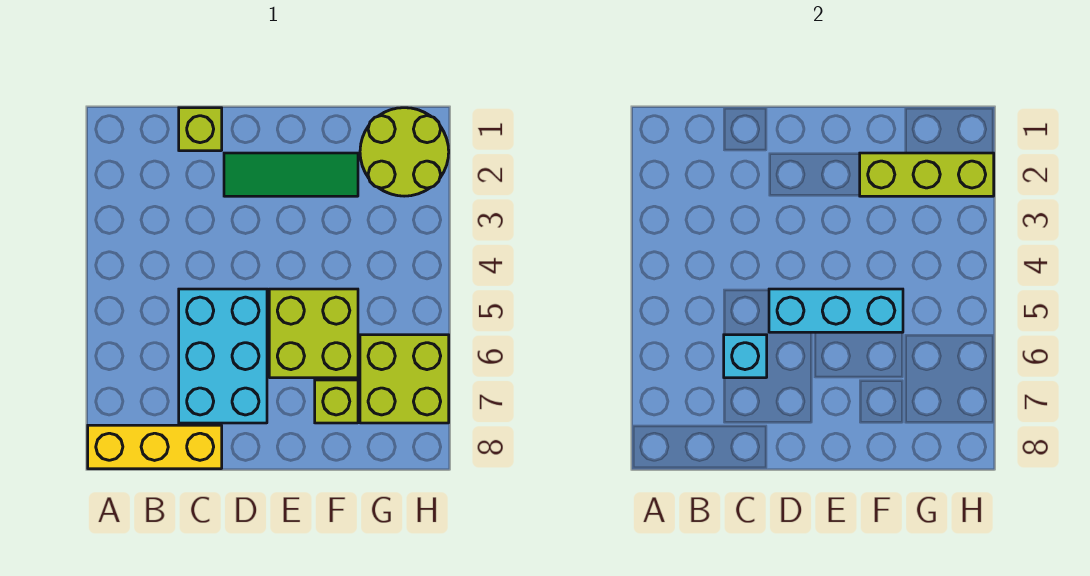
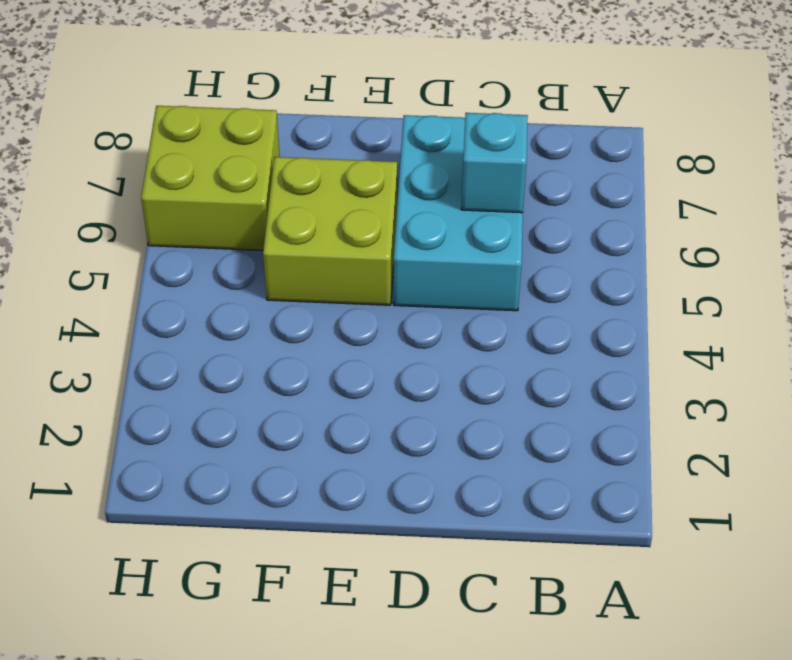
none -> yellow 1x3 brick [88,425,222,469]
none -> lime 1x1 brick [179,108,222,151]

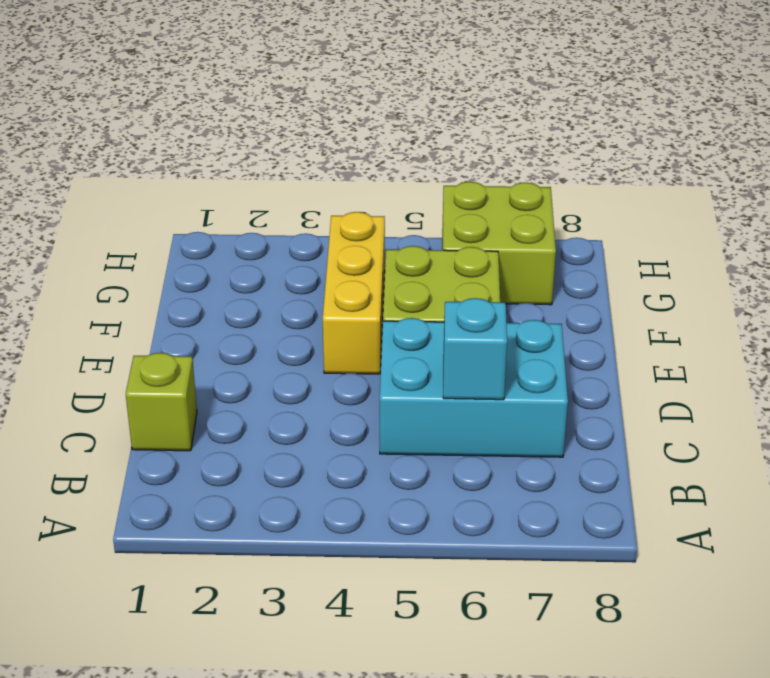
yellow 1x3 brick [323,212,385,374] -> yellow 1x3 brick moved to [88,425,222,469]
none -> green 1x3 tile [224,153,358,196]
none -> lime 1x1 brick [315,380,358,423]

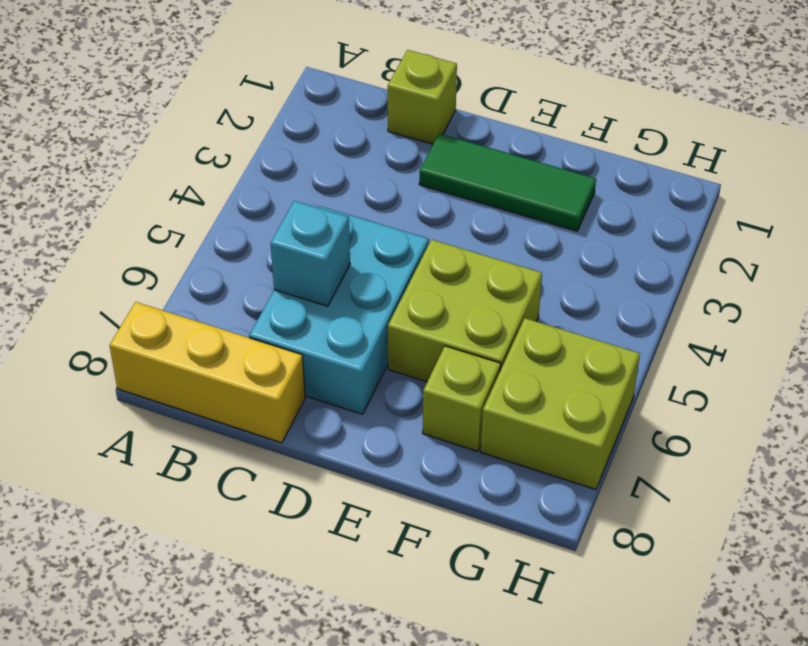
none -> lime 2x2 round brick [360,108,449,196]
none -> cyan 1x3 brick [769,289,903,332]

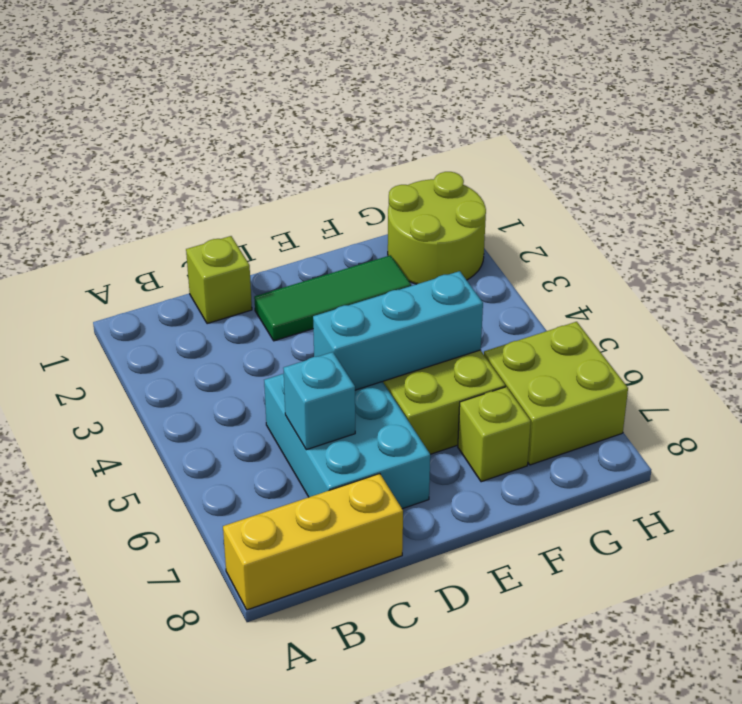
none -> lime 1x3 brick [860,153,994,196]

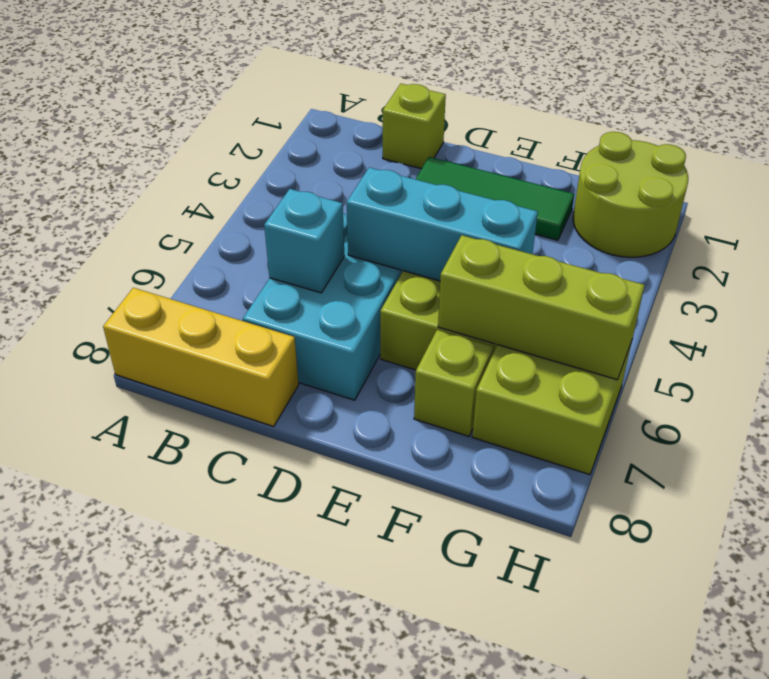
lime 1x3 brick [438,235,645,380] -> lime 1x3 brick moved to [860,153,994,196]

